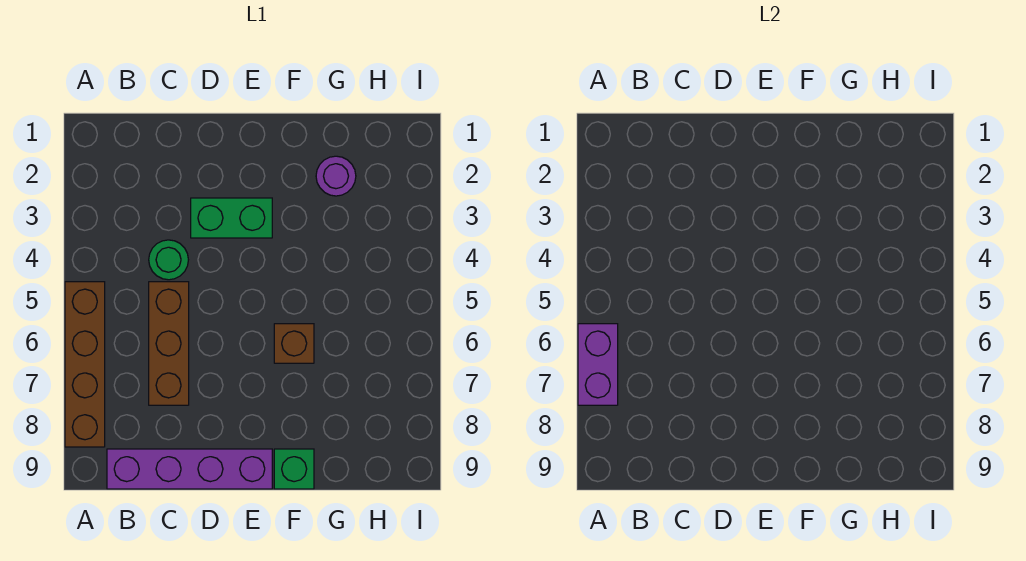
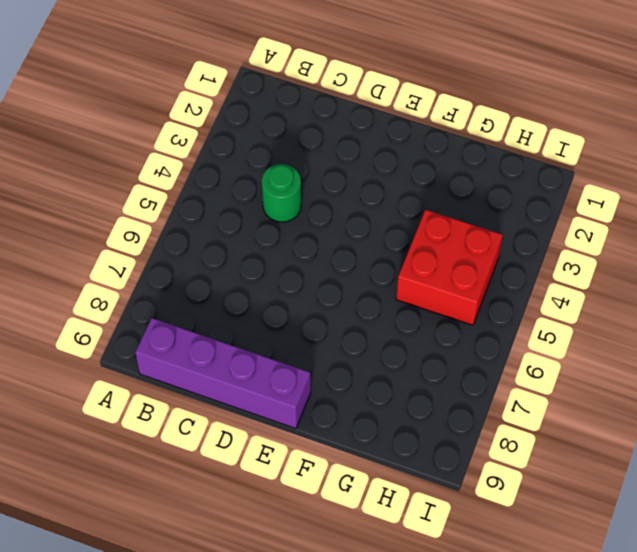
red 2x2 brick [396,210,503,325] -> none
none -> brown 1x4 brick [65,282,105,447]
none -> brown 1x3 brick [149,282,189,405]

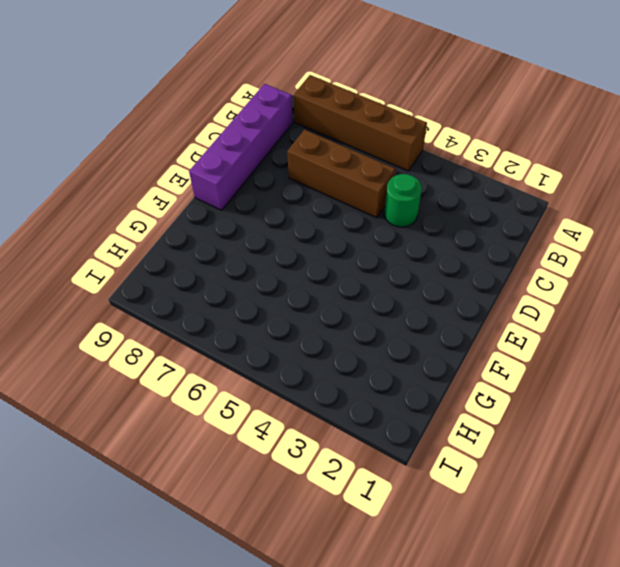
none -> green 1x2 brick [191,198,272,238]
none -> brown 1x1 brick [274,324,314,363]

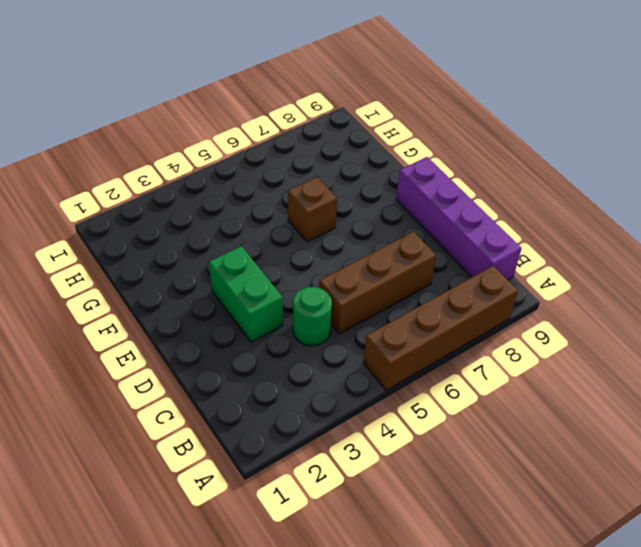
none -> green 1x1 brick [274,449,314,489]
none -> purple 1x1 round brick [316,156,356,196]

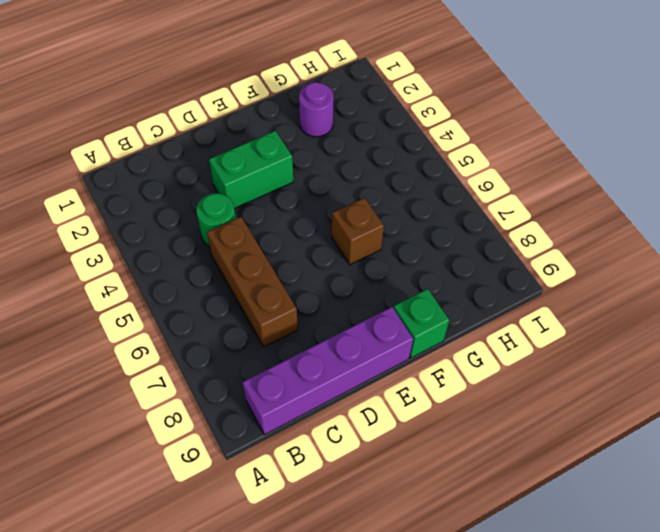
none -> brown 1x4 brick [65,282,105,447]
none -> purple 1x2 brick [578,324,618,405]

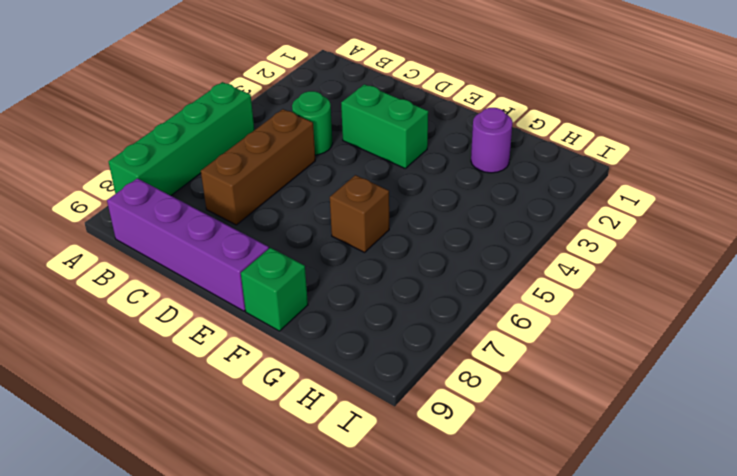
green 1x4 brick [109,82,254,196] -> brown 1x4 brick [65,282,105,447]
none -> purple 1x2 brick [578,324,618,405]

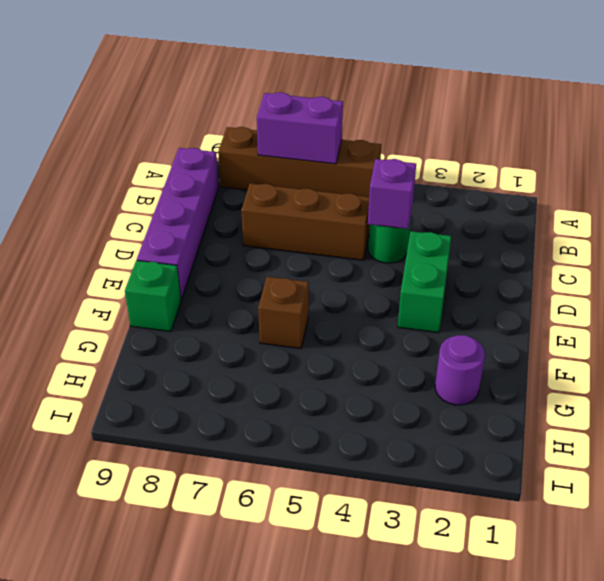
purple 1x1 brick [368,159,416,229] -> none

